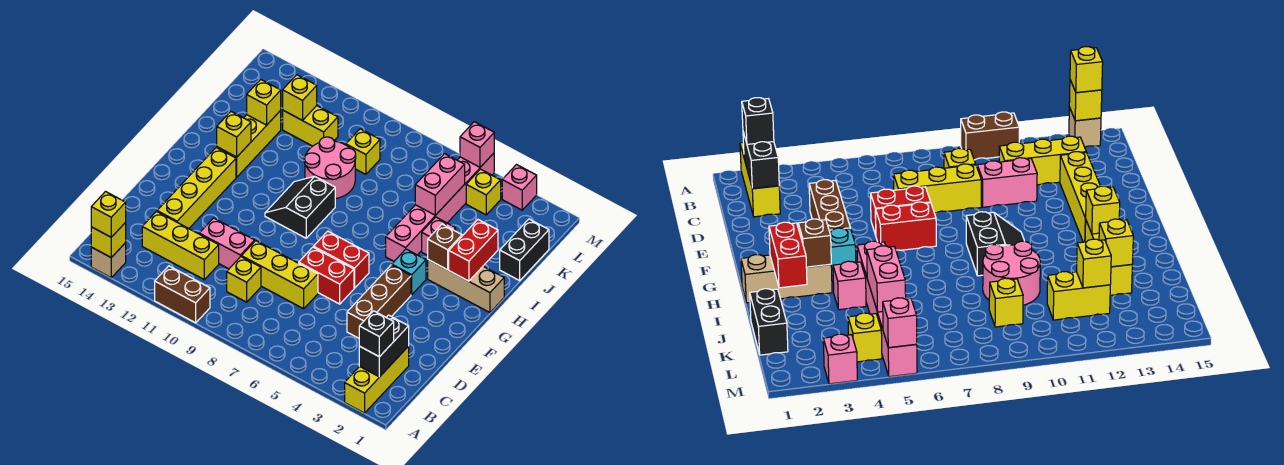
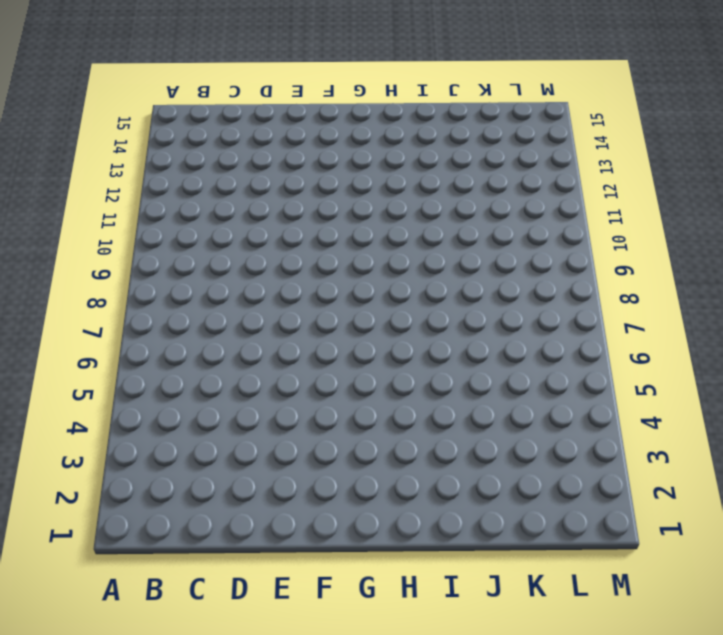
none -> yellow 1x3 brick [345,346,409,413]
none -> brown 1x2 brick [155,266,210,323]
none -> tan 1x1 brick [91,243,126,278]
none -> yellow 1x1 brick [227,257,261,302]

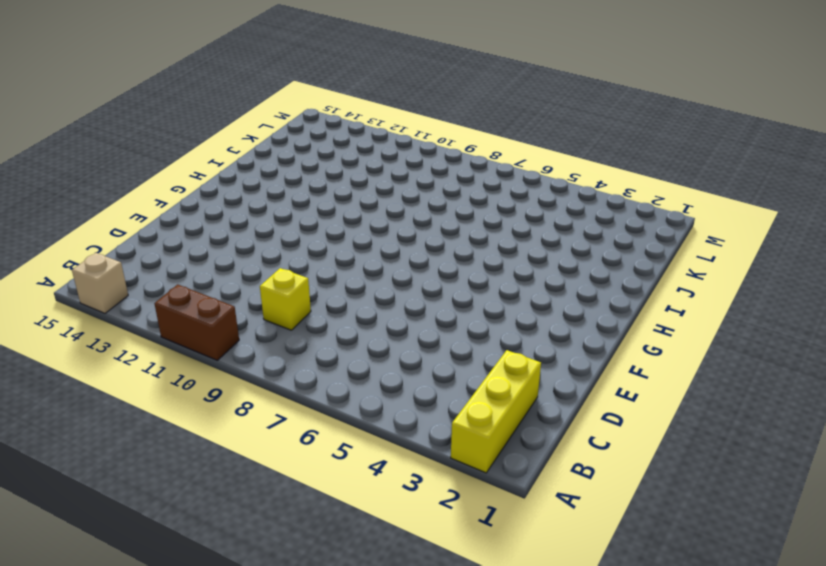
none -> yellow 1x3 brick [142,212,219,280]
none -> brown 1x3 brick [347,265,411,338]
none -> yellow 1x3 brick [242,241,318,309]
none -> pink 1x2 brick [199,218,255,269]

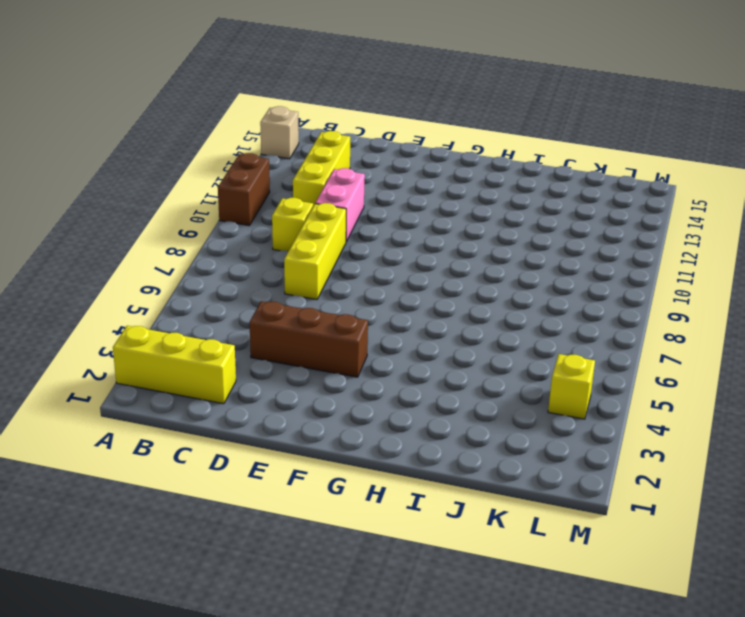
none -> yellow 1x4 brick [157,148,236,228]
none -> red 1x2 brick [299,247,354,304]
none -> red 1x2 brick [314,231,369,288]
none -> cyan 1x1 brick [392,249,426,295]

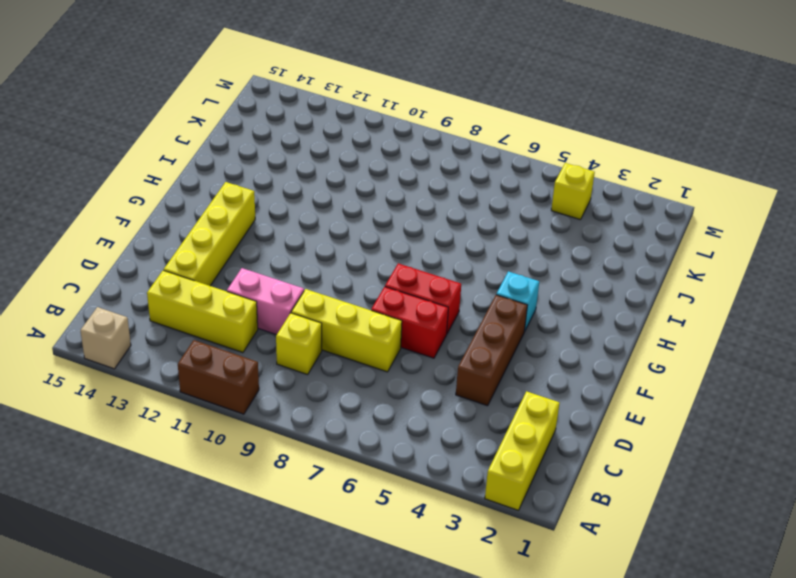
none -> black 2x2 slope [265,176,335,238]
none -> tan 1x3 brick [428,260,504,313]
none -> pink 1x6 brick [386,153,494,261]
none -> yellow 1x3 brick [217,111,281,177]

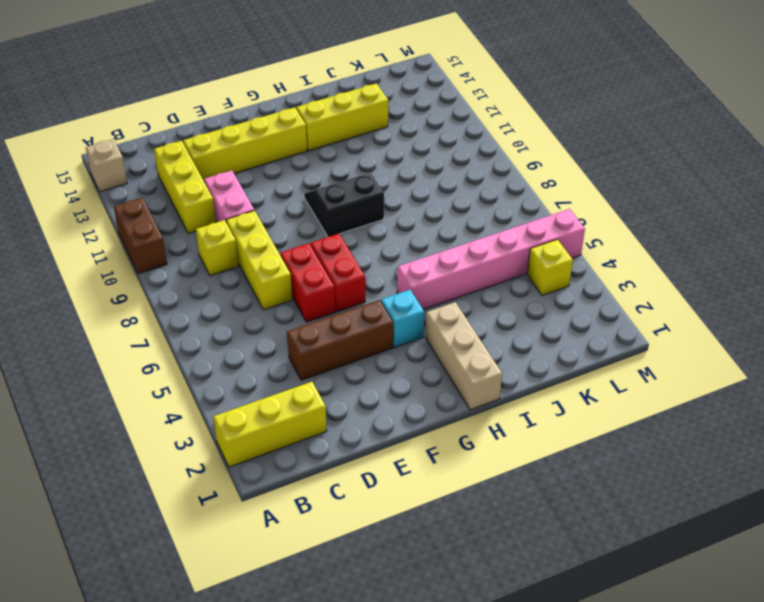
none -> pink 1x1 brick [422,217,456,255]
none -> pink 2x2 round brick [304,137,356,199]
none -> black 1x2 brick [500,219,549,281]
none -> yellow 1x1 brick [346,129,380,174]

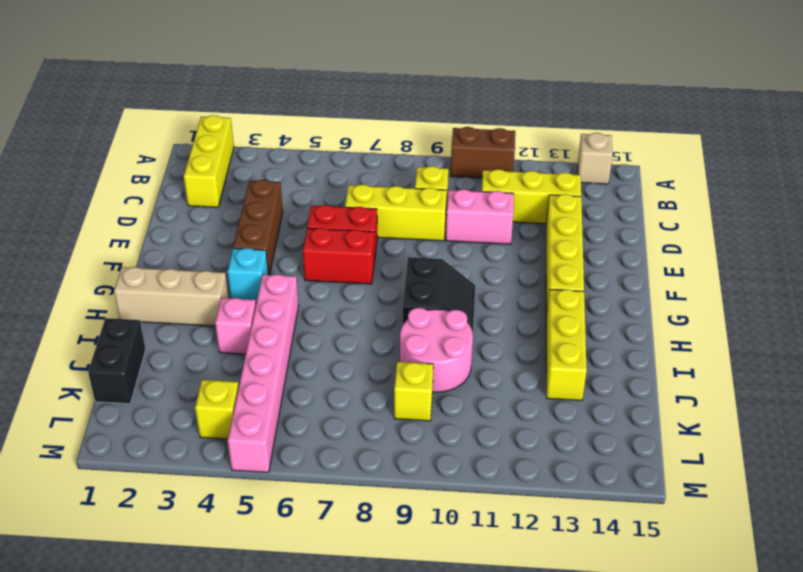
none -> yellow 1x2 brick [283,106,338,146]
none -> pink 1x1 brick [502,165,537,210]
none -> yellow 1x1 brick [91,223,126,258]
none -> black 1x2 brick [359,315,409,377]

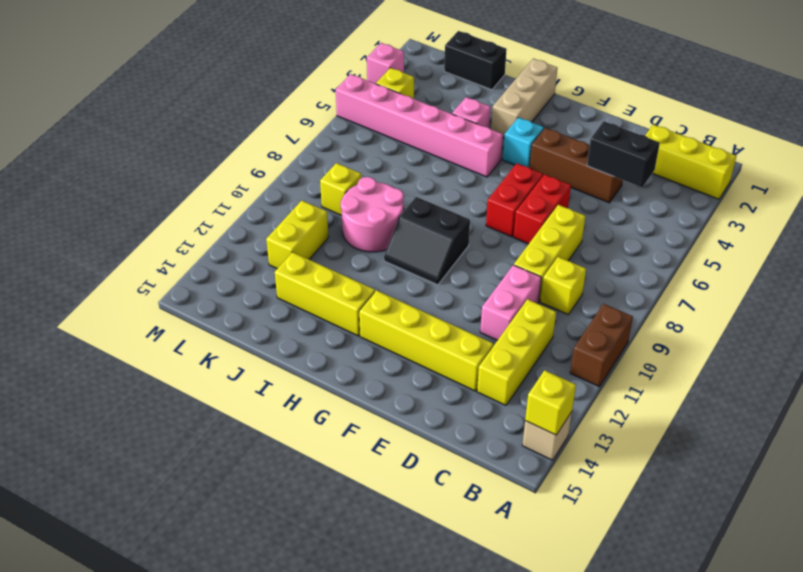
black 1x2 brick [587,121,660,187] -> black 1x2 brick moved to [359,315,409,377]
none -> red 1x2 brick [449,220,498,281]
none -> brown 1x1 brick [428,224,462,270]
none -> yellow 1x1 brick [217,112,251,157]
none -> pink 1x2 brick [415,154,465,215]

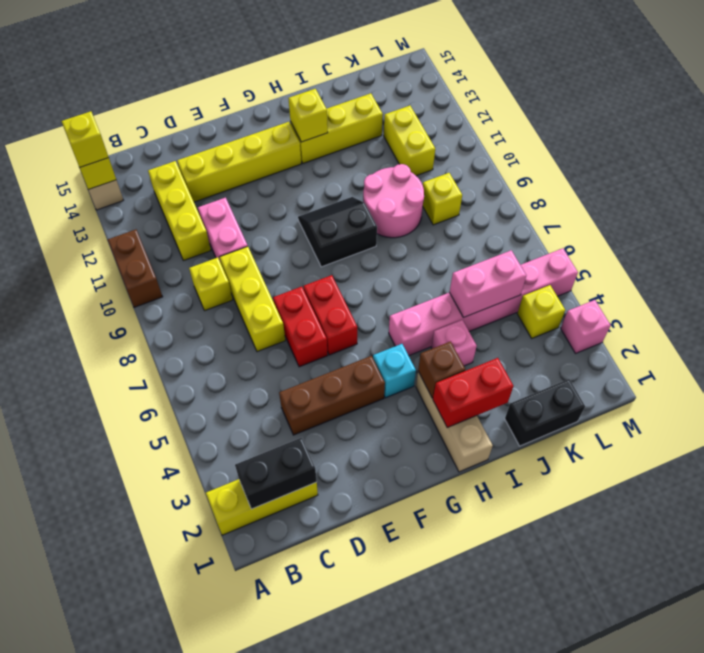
none -> yellow 1x1 brick [247,80,281,125]
none -> yellow 1x1 brick [283,75,317,121]
none -> pink 1x1 brick [460,122,494,167]
none -> black 1x1 brick [359,311,394,357]

